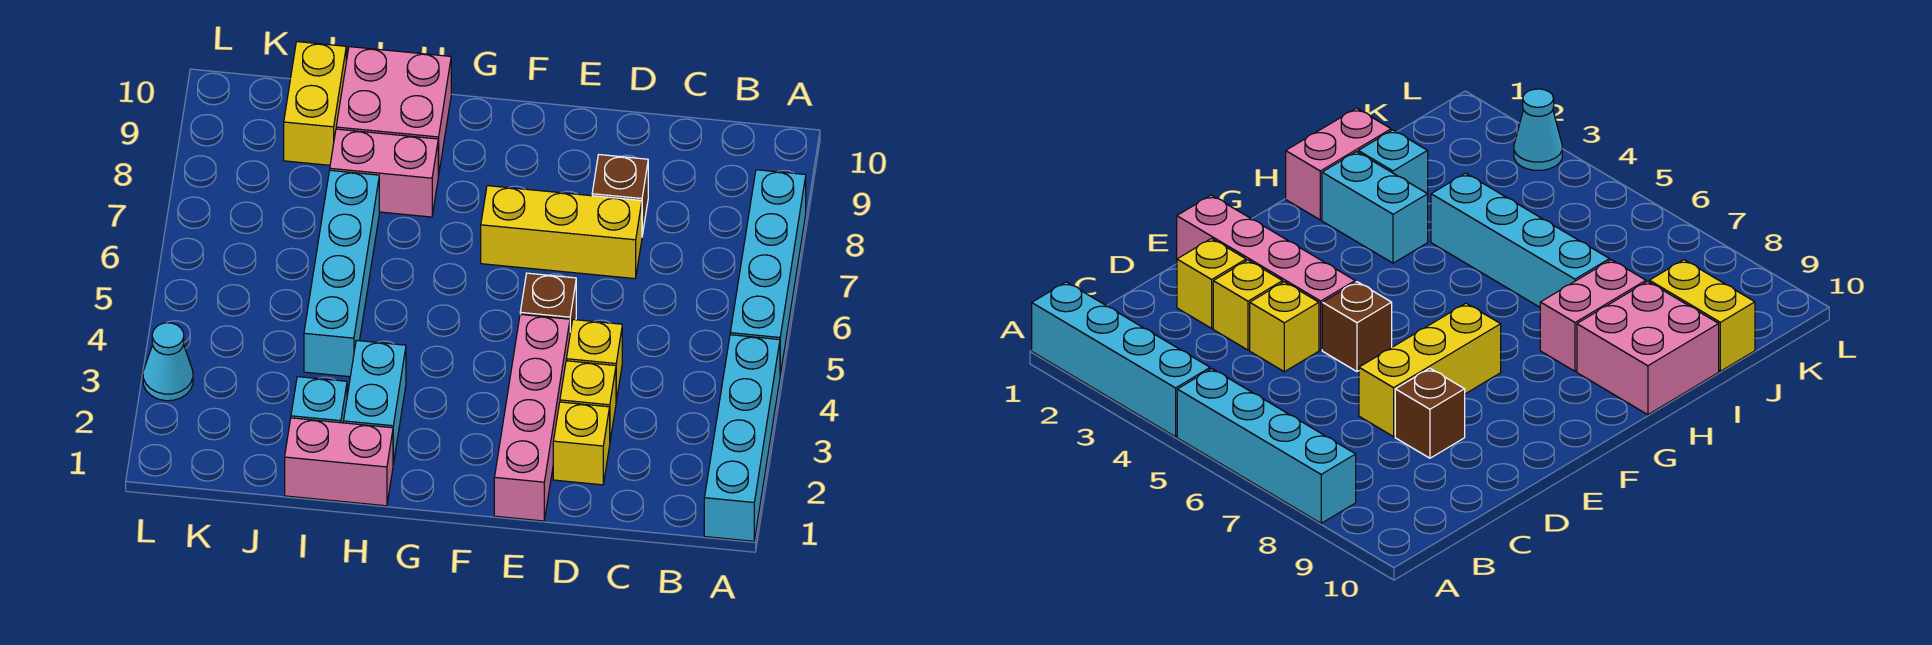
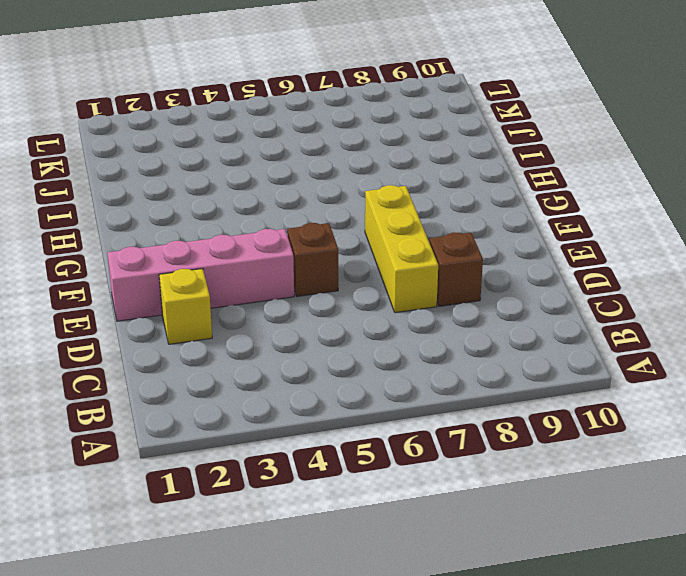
none -> cyan 1x4 brick [704,335,780,541]
none -> cyan 1x4 brick [730,170,806,375]
none -> yellow 1x1 brick [560,361,616,440]

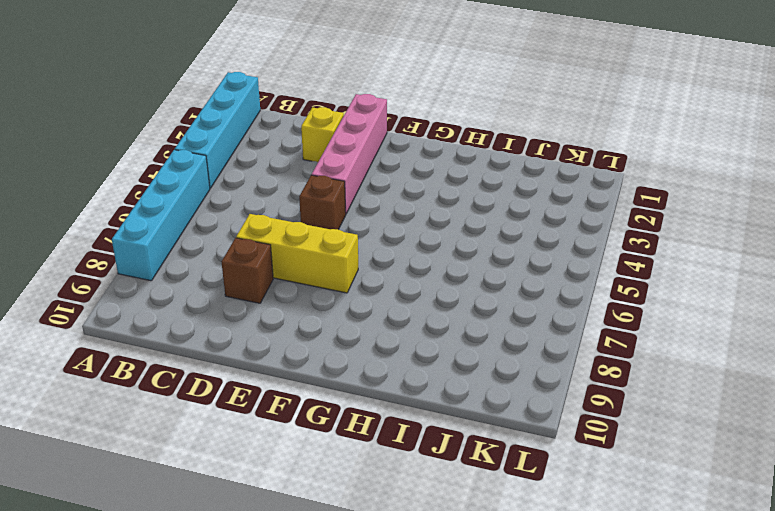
none -> yellow 1x1 brick [560,361,616,440]
none -> yellow 1x1 brick [566,320,622,401]
none -> pink 1x2 brick [285,418,393,506]

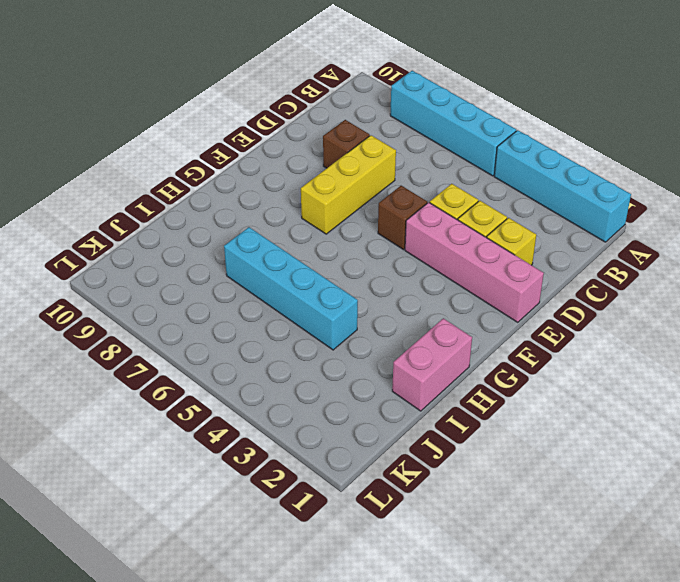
none -> cyan 1x2 brick [343,340,406,464]
none -> pink 1x2 brick [330,129,438,217]
none -> pink 2x2 brick [336,47,451,176]

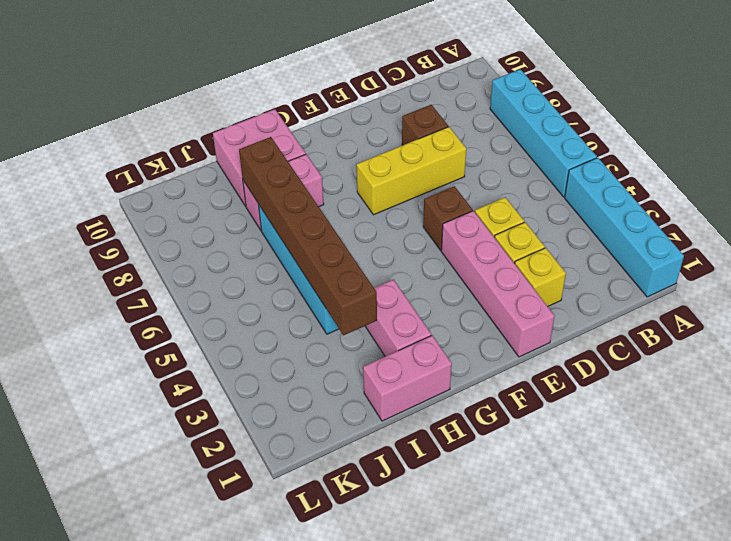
pink 1x2 brick [365,280,431,356] -> cyan 1x2 brick [343,340,406,464]
brown 1x6 brick [239,137,377,335] -> none
none -> cyan 1x1 brick [291,377,347,423]
none -> yellow 1x2 brick [284,42,346,165]
none -> cyan 1x1 cone [143,323,193,401]

